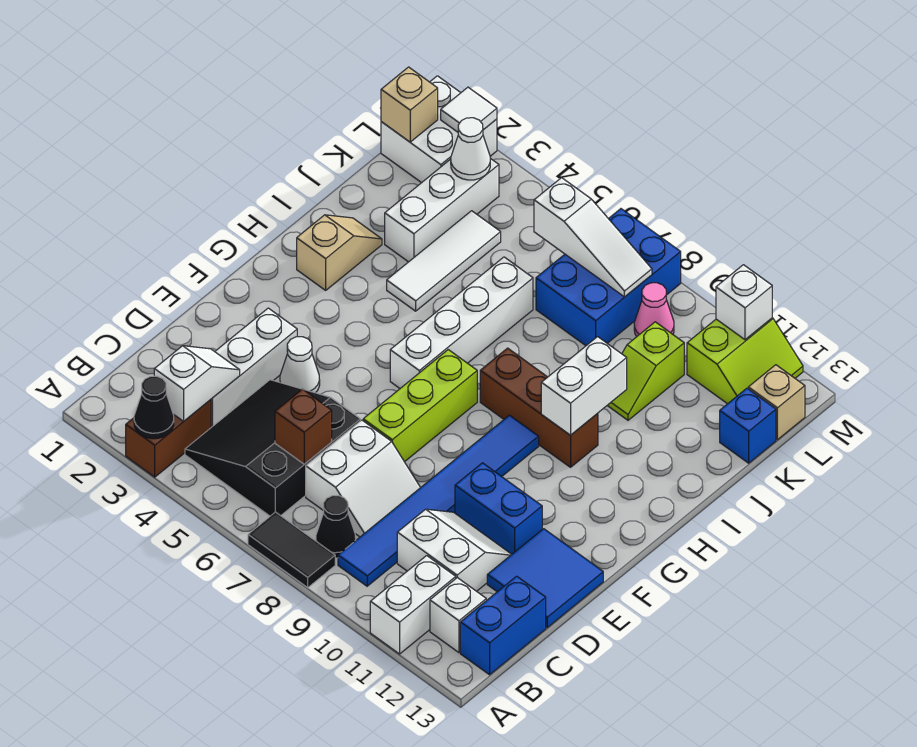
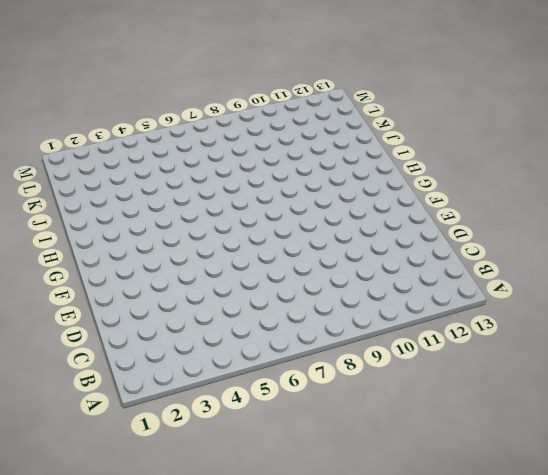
none -> brown 1x2 brick [126,400,211,477]
none -> black 1x2 tile [248,512,335,588]
none -> white 1x2 brick [370,556,456,654]
none -> black 3x3 slope [185,380,360,516]

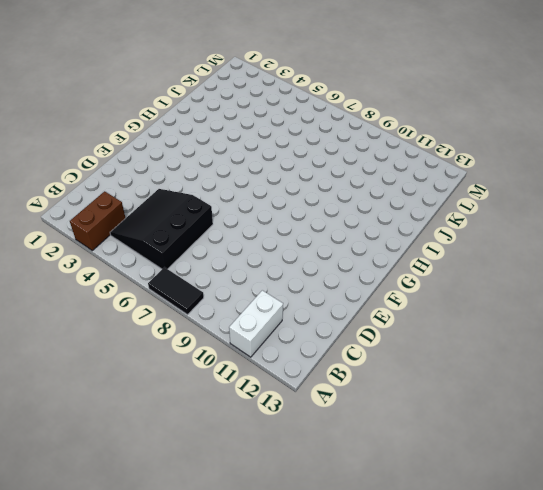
none -> black 1x1 cone [316,496,356,558]
none -> blue 1x6 tile [338,415,539,586]
none -> white 1x1 brick [430,578,486,653]
none -> blue 1x2 brick [460,576,546,675]

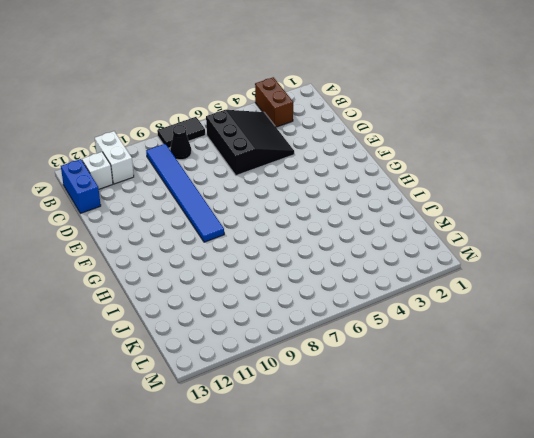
none -> white 1x3 brick [211,308,297,427]
none -> white 2x2 slope [306,420,421,537]
none -> white 2x2 slope [397,509,512,591]
none -> blue 2x2 tile [487,529,603,628]

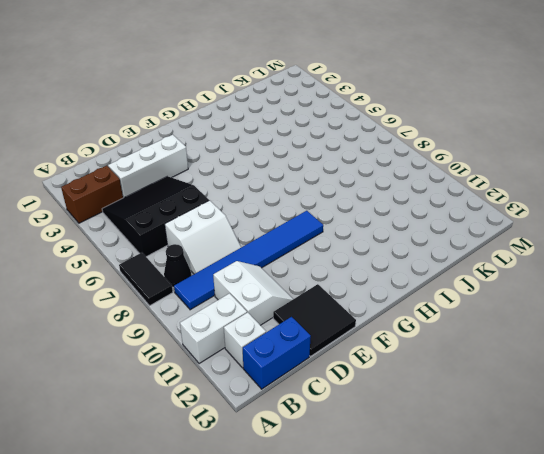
black 2x2 tile [273,284,356,356] -> blue 2x2 tile [487,529,603,628]
none -> white 1x1 cone [280,337,320,393]
none -> lime 1x3 brick [363,350,477,462]
none -> blue 1x2 brick [455,463,542,554]
none -> white 1x4 brick [390,257,533,388]

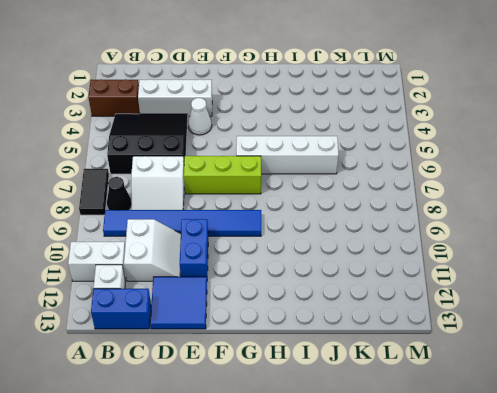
none -> tan 1x2 slope [297,215,382,290]
none -> brown 1x3 brick [480,348,598,467]
none -> white 1x3 tile [387,211,501,311]
none -> white 1x3 brick [385,158,499,262]

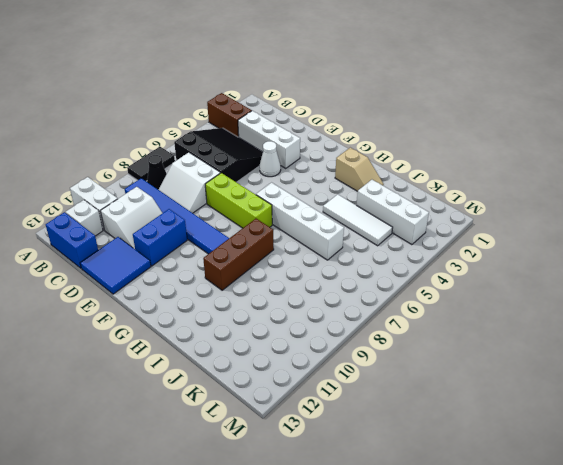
none -> lime 1x2 slope [607,322,684,420]
none -> blue 2x3 brick [536,209,681,346]
none -> blue 1x1 brick [720,388,776,463]
none -> white 2x2 brick [381,76,497,183]

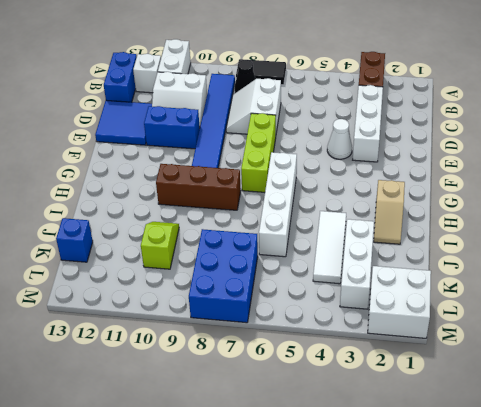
none -> black 3x3 slope [185,380,360,516]
none -> pink 1x1 cone [634,283,674,337]
none -> lime 2x2 slope [687,318,803,404]
none -> tan 1x1 brick [748,365,805,440]

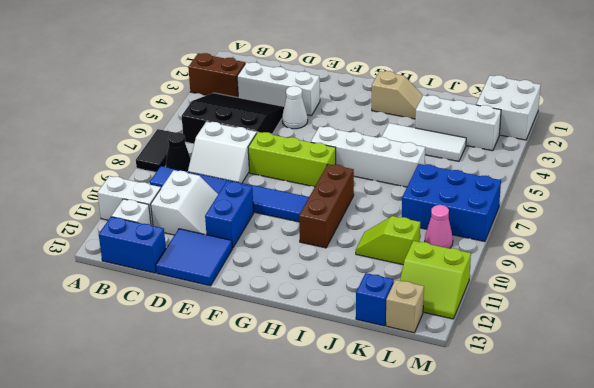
none -> black 1x1 cone [134,376,174,439]
none -> white 1x2 slope [154,346,240,421]
none -> brown 1x1 brick [275,389,332,464]
none -> white 1x2 brick [541,337,627,435]

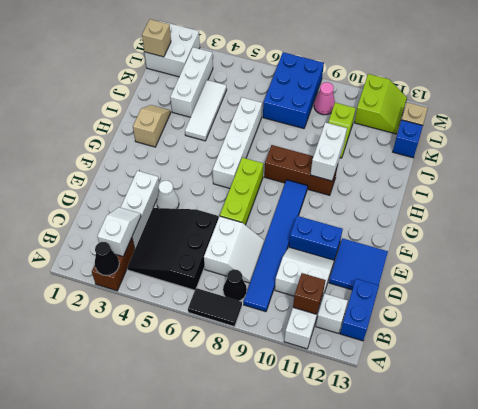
brown 1x1 brick [293,273,326,314] -> brown 1x1 brick moved to [275,389,332,464]
none -> white 1x1 cone [451,118,490,180]
none -> white 1x3 slope [534,178,652,297]
none -> white 1x1 tile [441,87,497,132]
none -> white 1x1 brick [716,265,772,340]

